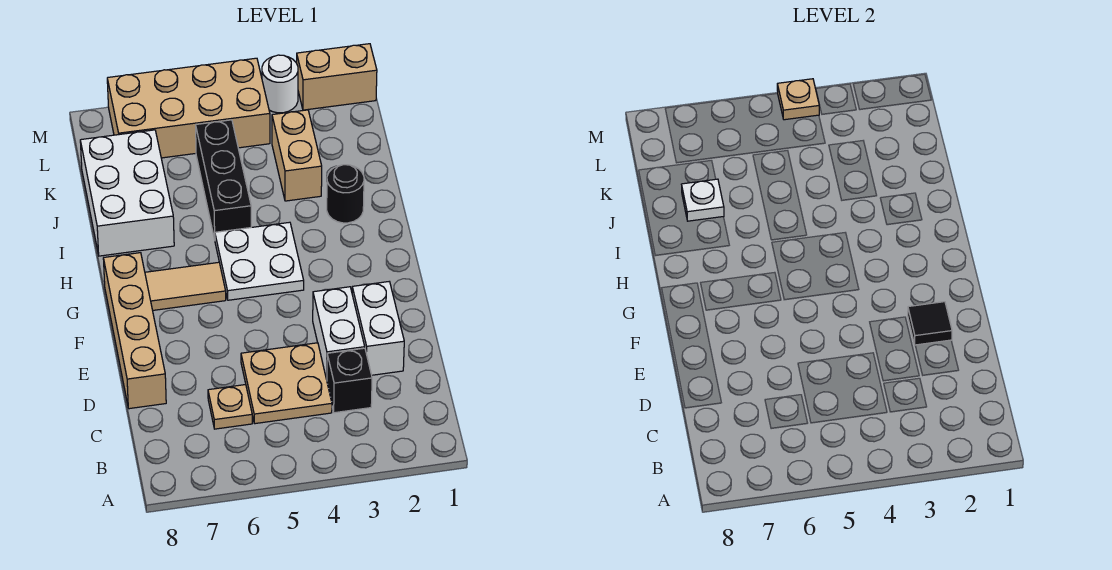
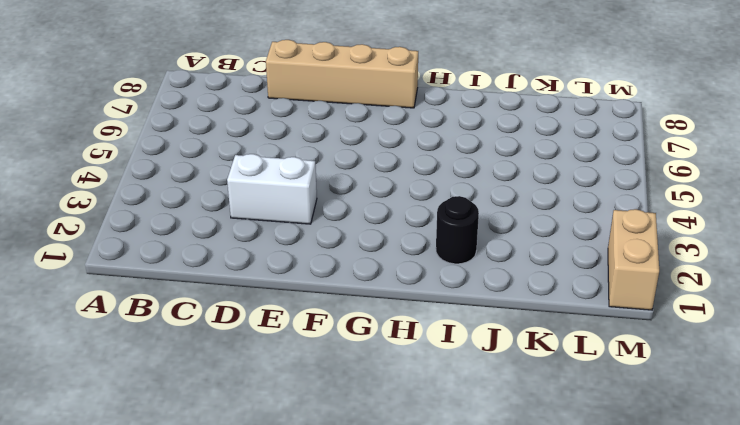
none -> black 1x1 brick [327,348,372,413]
none -> tan 2x2 plate [241,343,332,424]
none -> tan 1x1 plate [208,385,252,429]

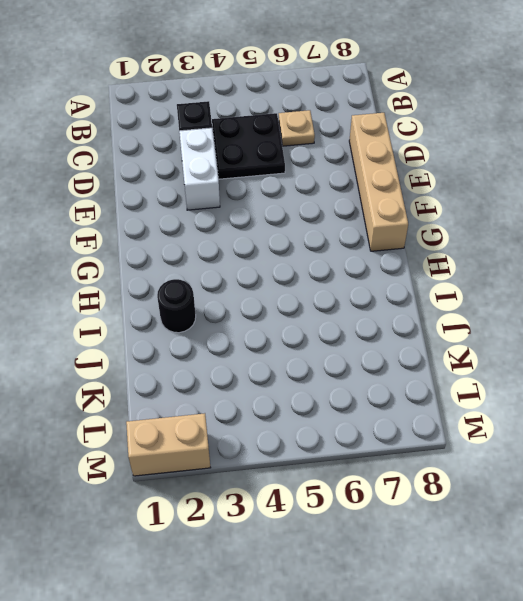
black 2x2 plate [212,113,285,179] -> tan 2x2 plate [241,343,332,424]
none -> white 1x2 brick [352,282,404,375]
none -> white 2x2 plate [215,222,304,300]
none -> tan 1x2 tile [145,262,226,310]

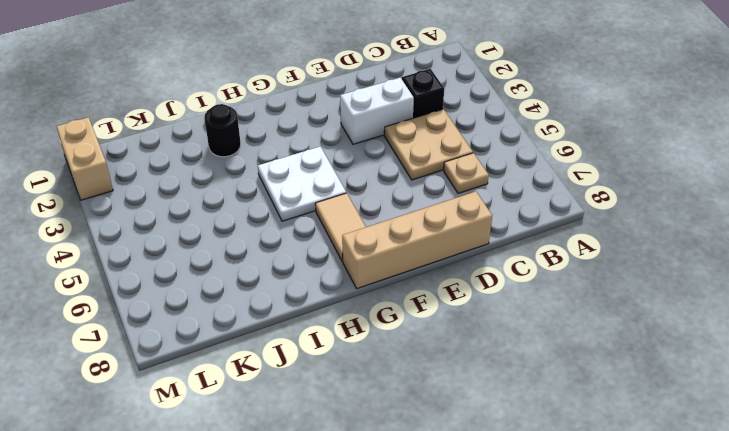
none -> white 1x2 brick [352,282,404,375]
none -> black 1x3 brick [196,120,251,239]
none -> white 2x3 brick [80,130,174,256]

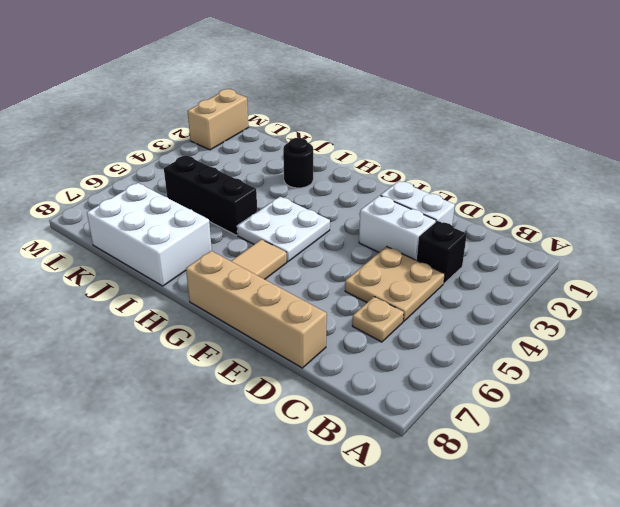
none -> tan 1x2 brick [272,110,322,201]
none -> tan 2x4 brick [107,58,270,158]
none -> white 1x1 round brick [262,55,298,113]

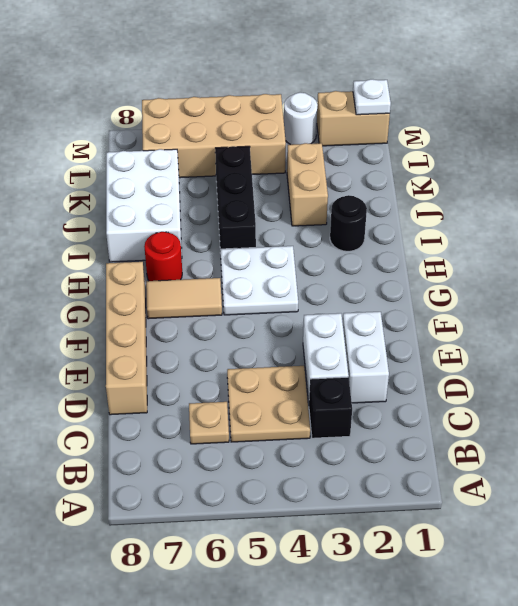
red 1x1 round brick [144,232,182,281] -> none
white 1x1 plate [353,79,391,115] -> white 1x1 plate moved to [682,179,724,221]
none -> black 1x1 tile [908,302,952,345]
none -> tan 1x1 plate [777,79,819,120]

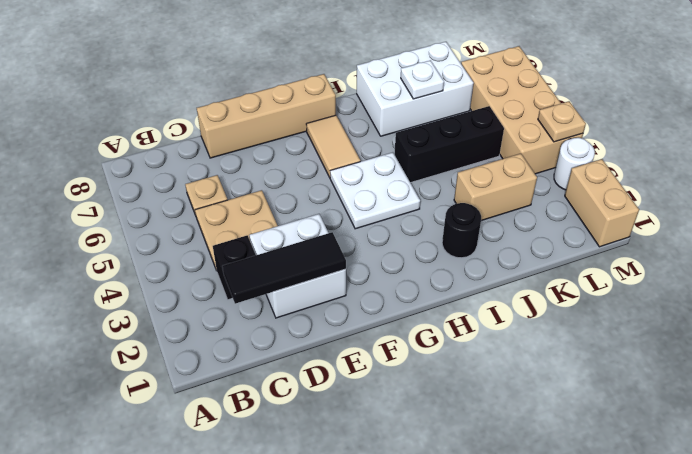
black 1x3 tile [222,232,346,304] -> black 1x1 tile [908,302,952,345]

